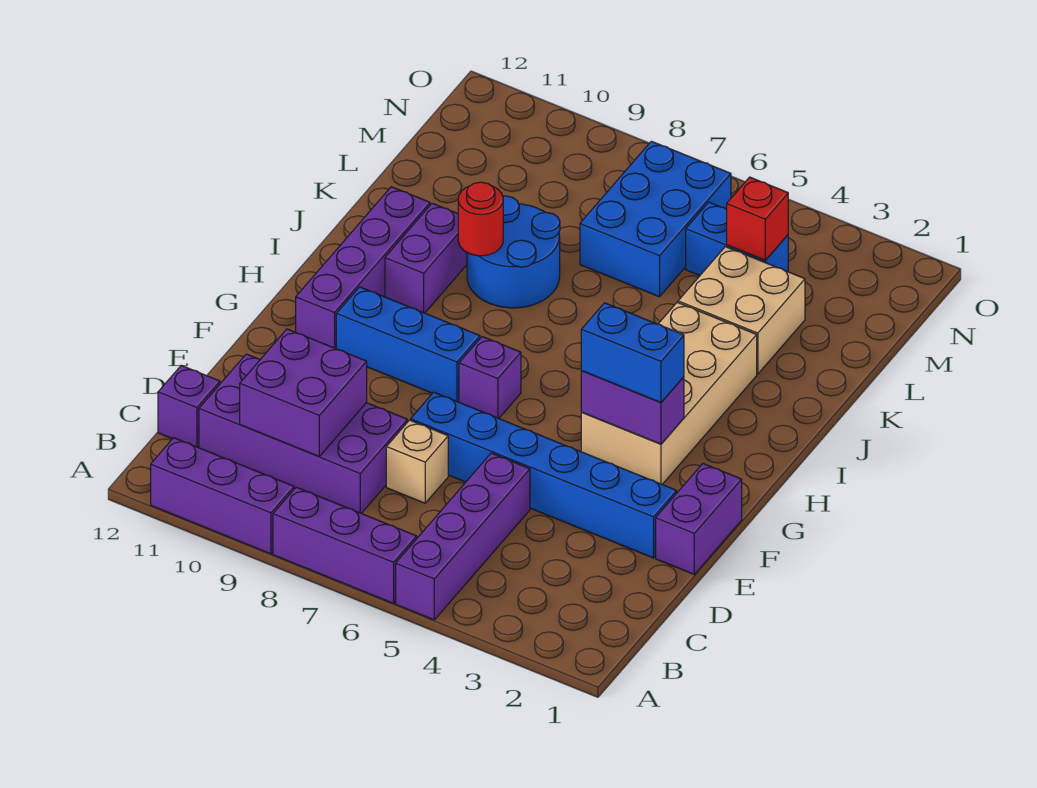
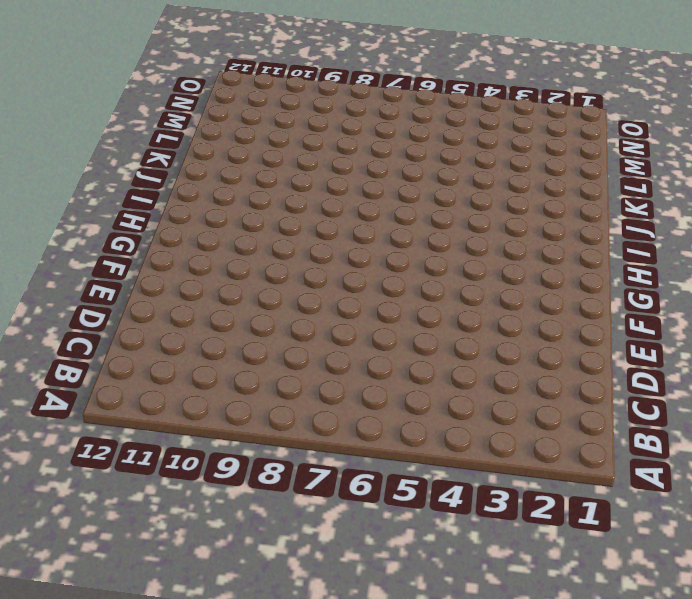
none -> purple 1x4 brick [396,453,530,620]
none -> purple 1x3 brick [273,487,417,603]
none -> purple 1x3 brick [151,438,294,554]

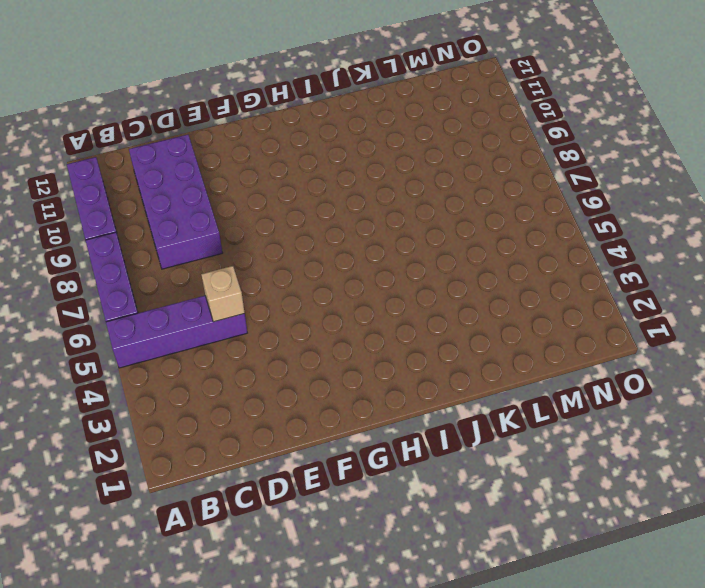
tan 1x1 brick [201,266,245,322] -> tan 1x1 brick moved to [386,420,448,503]
none -> purple 1x1 brick [158,365,220,447]
none -> purple 1x2 brick [656,464,742,574]
none -> blue 1x6 brick [411,392,677,558]

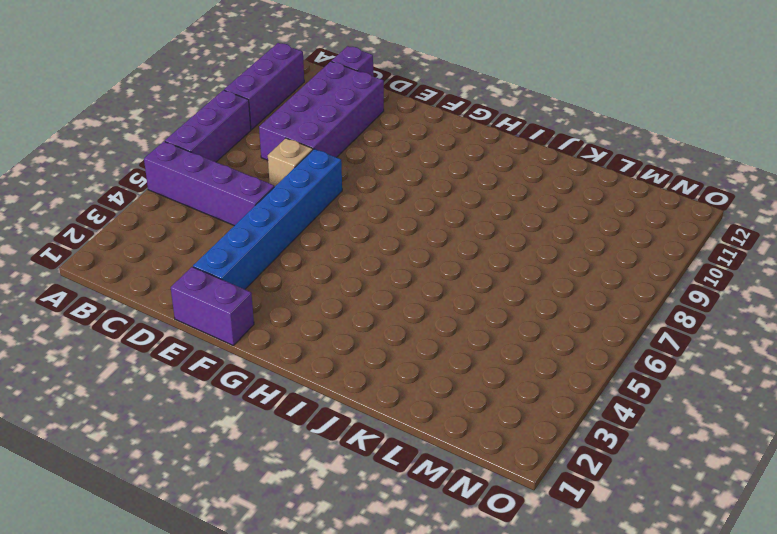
none -> tan 2x4 brick [581,302,757,484]
none -> purple 1x1 brick [459,337,521,418]
none -> blue 1x3 brick [336,287,480,402]

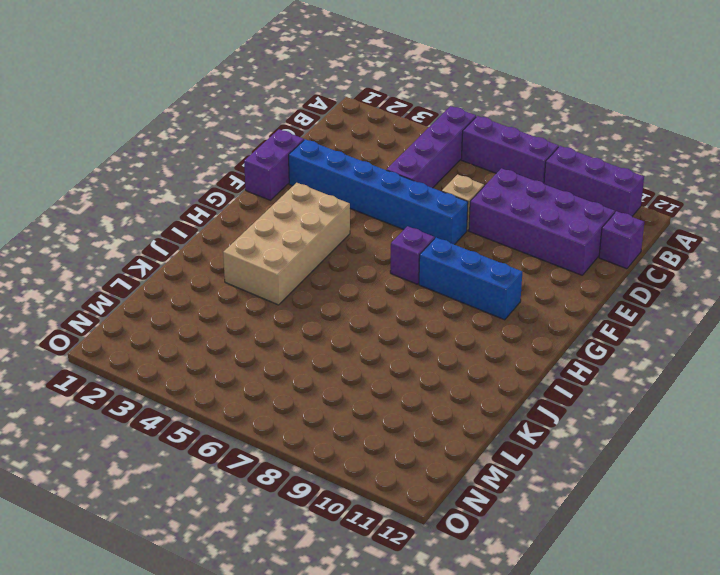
none -> purple 1x4 brick [296,187,430,349]
none -> purple 1x2 brick [385,203,467,313]
none -> blue 2x2 round brick [467,196,560,308]

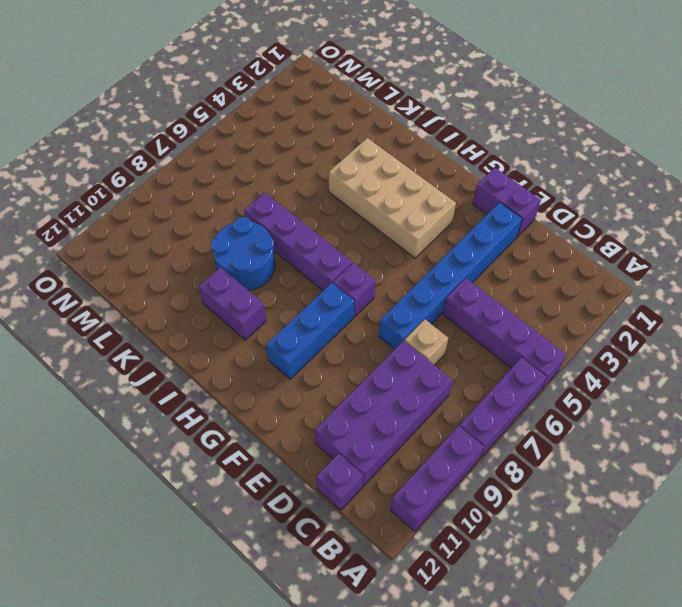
purple 1x4 brick [244,192,352,291] -> purple 1x4 brick moved to [296,187,430,349]
none -> tan 2x2 brick [678,247,805,374]
none -> blue 2x3 brick [580,141,731,297]
none -> blue 1x2 brick [686,202,788,275]

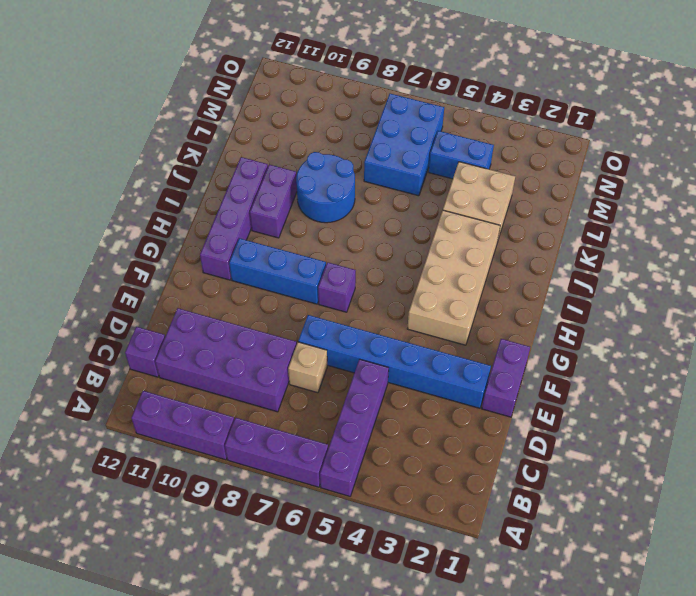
none -> purple 2x2 brick [240,329,367,456]
none -> purple 1x2 brick [581,371,684,444]
none -> red 1x1 round brick [458,182,503,256]

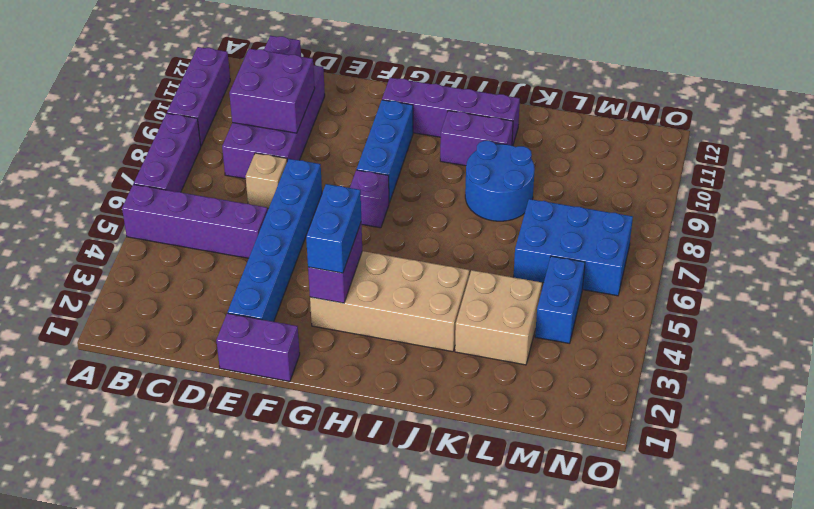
none -> red 1x1 round brick [458,182,503,256]
none -> red 1x1 brick [727,177,788,260]

